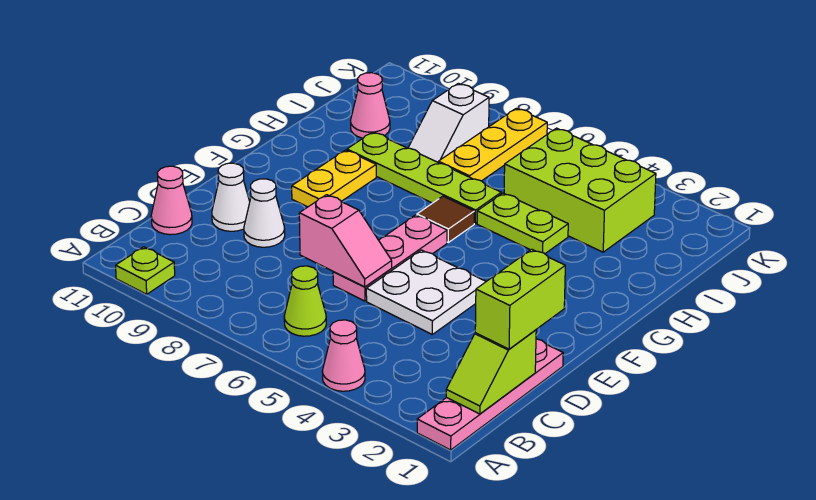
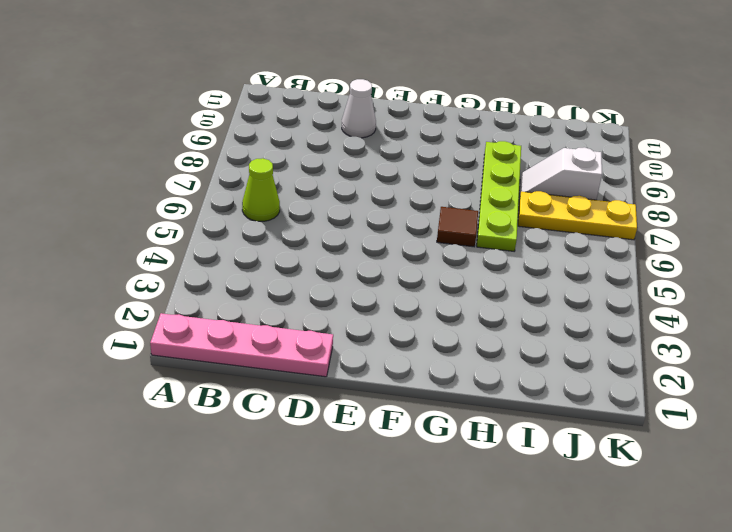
none -> pink 1x1 cone [322,320,365,391]
none -> lime 1x1 plate [116,247,175,294]
none -> pink 1x1 cone [151,166,192,235]

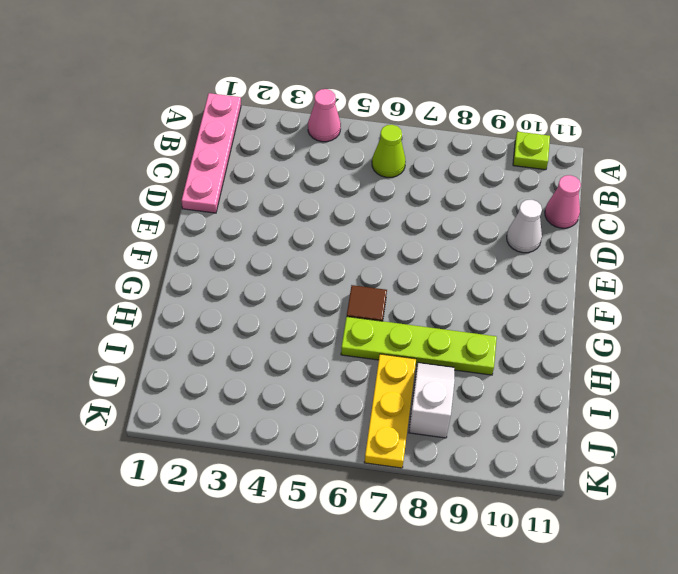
none -> white 2x2 plate [366,250,486,334]
none -> pink 1x3 plate [333,215,447,301]
none -> white 1x1 cone [244,179,285,247]

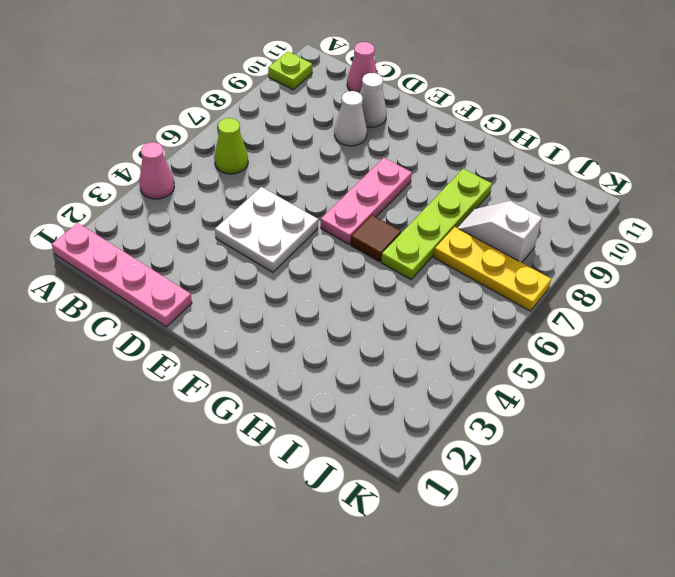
pink 1x3 plate [321,158,412,244] -> pink 1x3 plate turned to [333,215,447,301]
none -> yellow 1x2 plate [292,150,376,207]
none -> lime 1x2 plate [477,193,568,254]
none -> lime 2x3 brick [504,128,656,252]

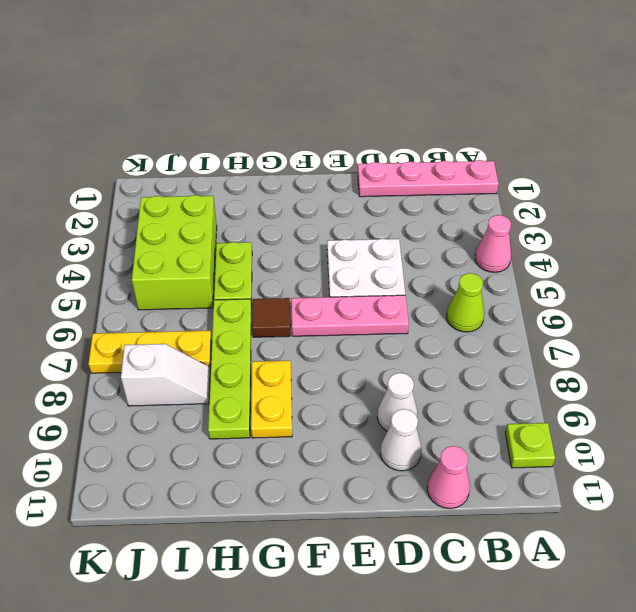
yellow 1x2 plate [251,361,292,438] -> yellow 1x2 plate turned to [292,150,376,207]
none -> pink 1x1 cone [351,73,390,138]
none -> lime 1x2 slope [446,330,536,414]
none -> pink 1x2 slope [299,195,392,287]

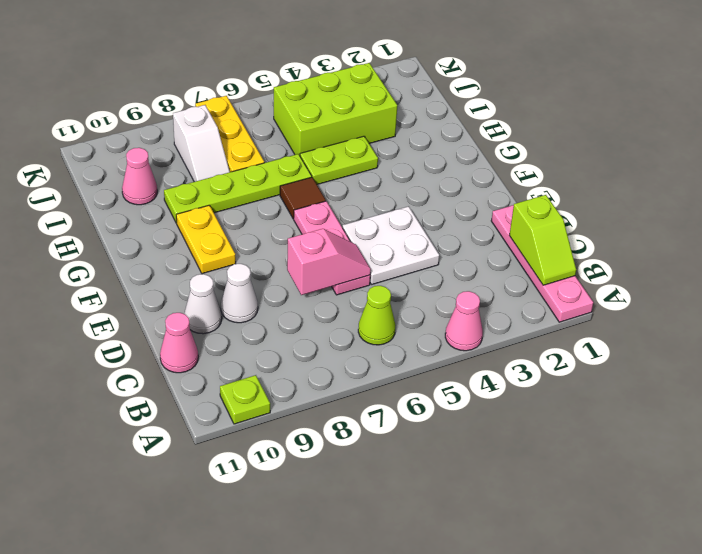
none -> lime 1x2 brick [475,249,565,349]

